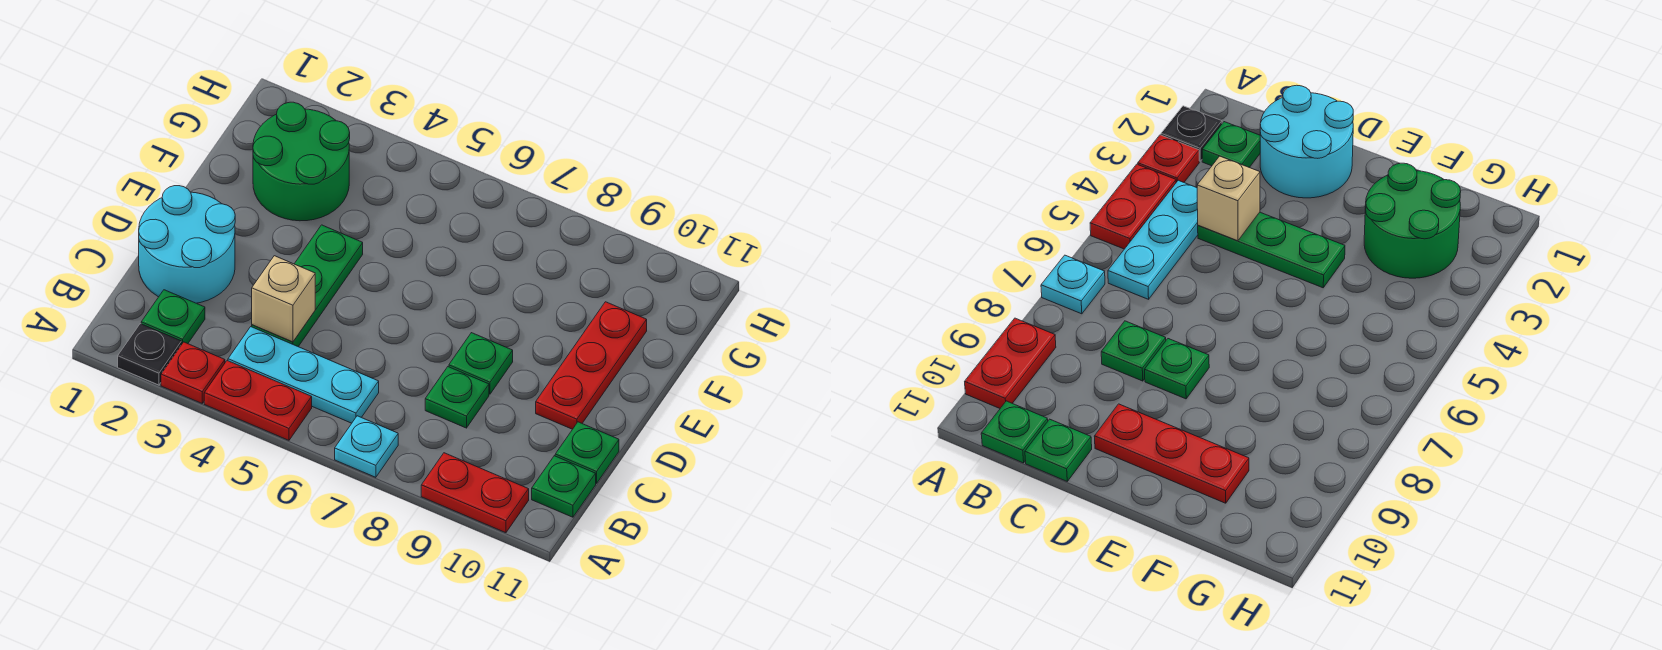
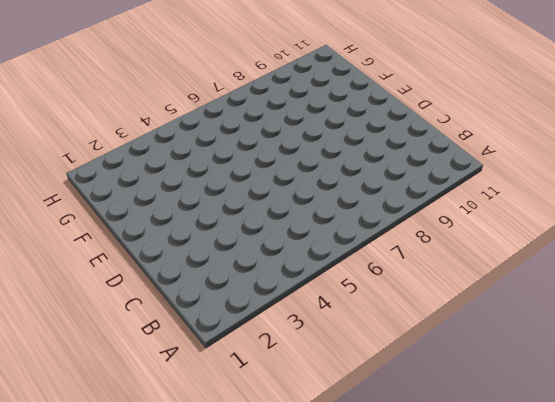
none -> black 1x1 plate [118,324,181,385]
none -> red 1x1 plate [161,342,225,403]
none -> red 1x2 plate [204,361,312,440]

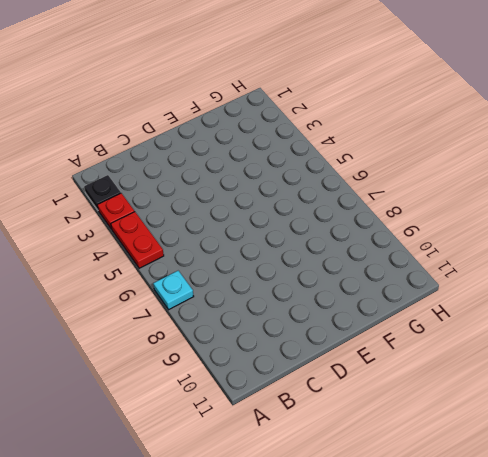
none -> red 1x2 plate [421,453,529,533]
none -> green 1x1 plate [141,290,205,345]
none -> cyan 1x3 plate [228,327,379,423]

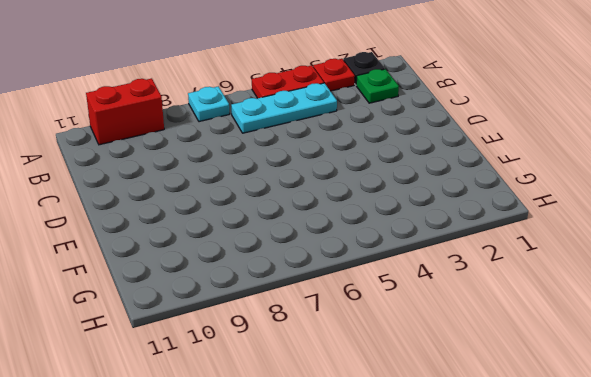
red 1x2 brick [86,78,164,145] -> red 1x2 plate [421,453,529,533]
none -> green 1x1 plate [532,456,596,517]
none -> cyan 2x2 round brick [139,186,235,303]
none -> green 1x3 plate [252,225,363,347]

